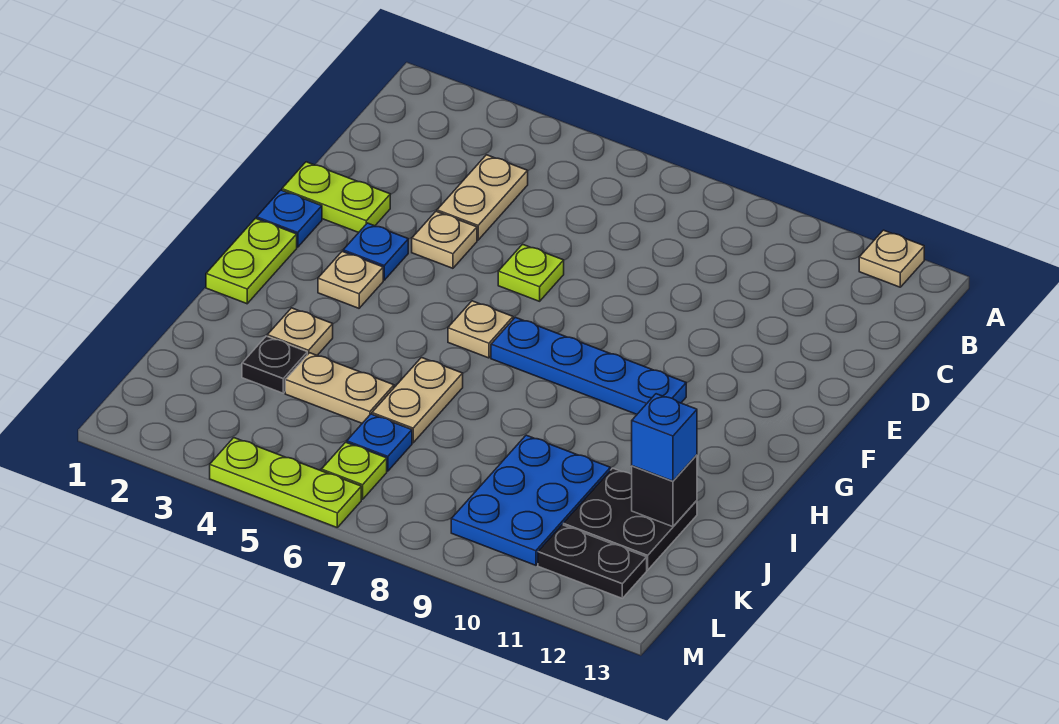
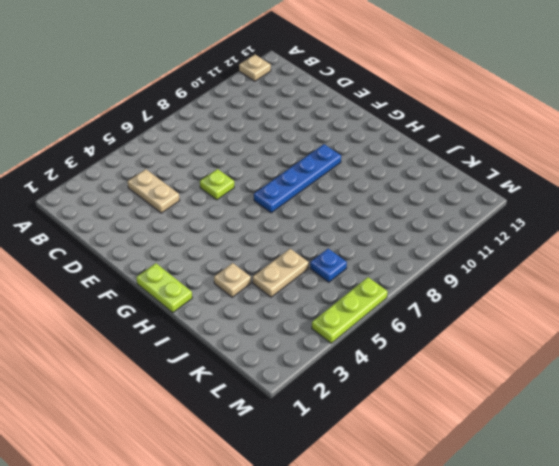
none -> lime 1x2 plate [282,162,390,233]
none -> tan 1x1 plate [412,211,477,268]
none -> blue 1x1 plate [257,190,322,247]

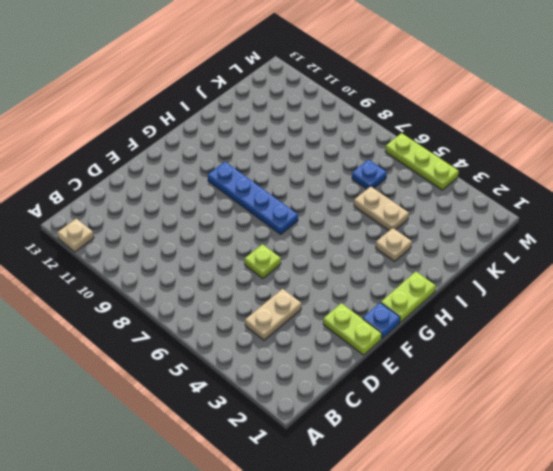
none -> tan 1x1 plate [412,211,477,268]
none -> blue 1x1 plate [343,223,408,280]
none -> tan 1x1 plate [318,251,383,308]

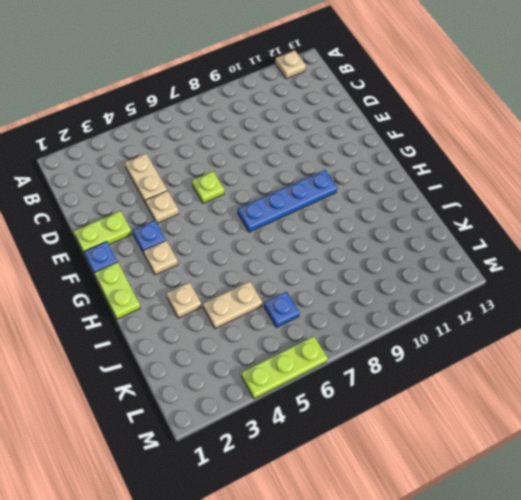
none -> tan 1x1 plate [448,301,513,358]
none -> tan 1x2 plate [372,358,463,443]
none -> black 1x1 plate [242,336,307,393]

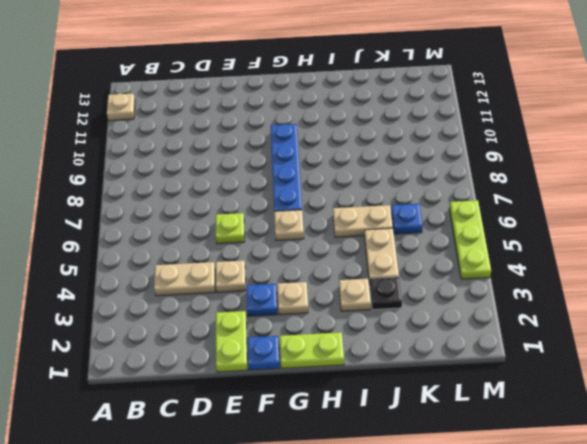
none -> blue 2x3 plate [451,435,610,565]
none -> black 2x2 plate [563,468,697,570]
none -> lime 1x1 plate [321,442,387,499]

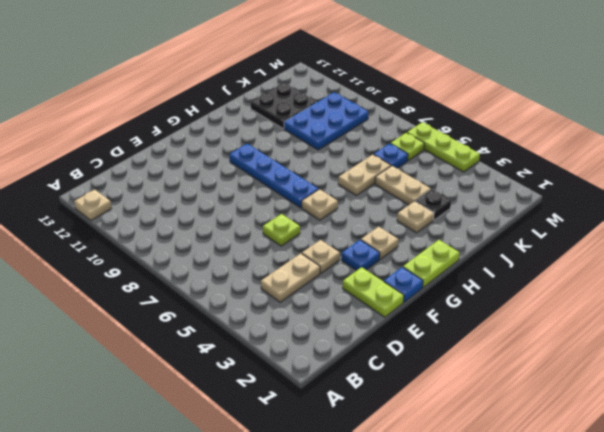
none -> black 1x2 plate [538,525,647,598]
none -> black 1x1 brick [631,455,697,527]
none -> blue 1x1 brick [632,394,697,481]

